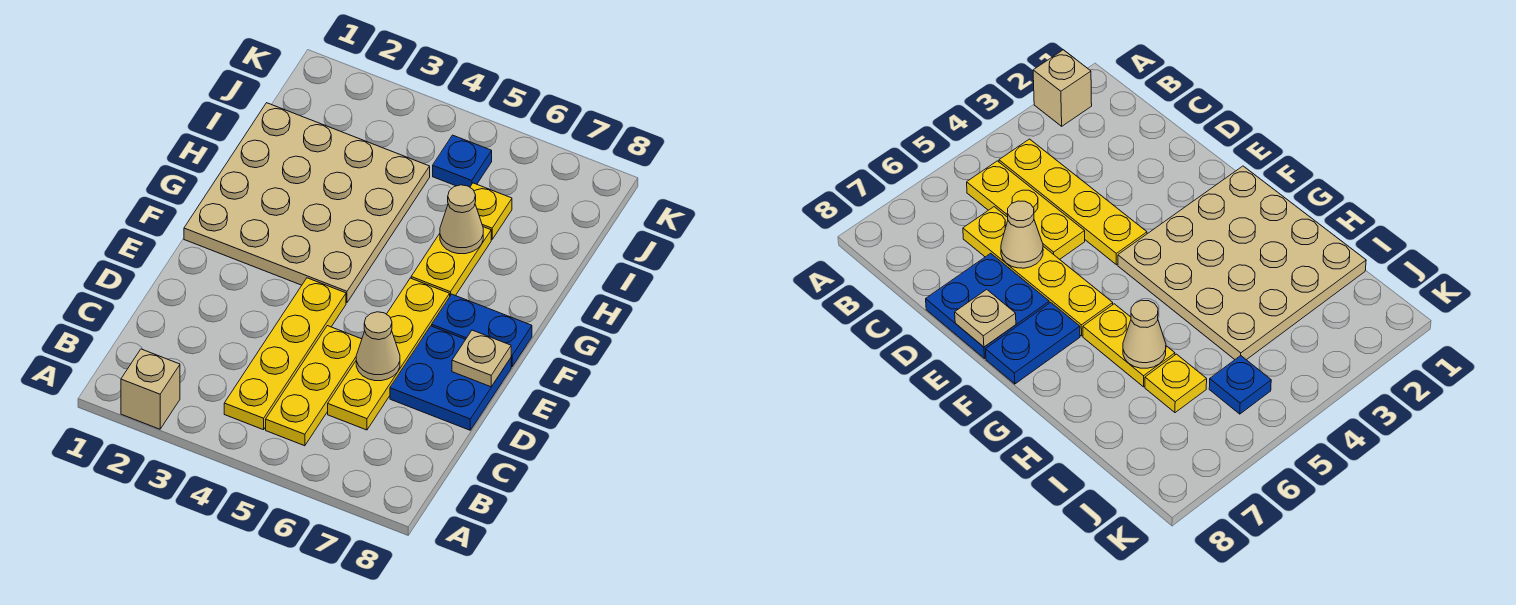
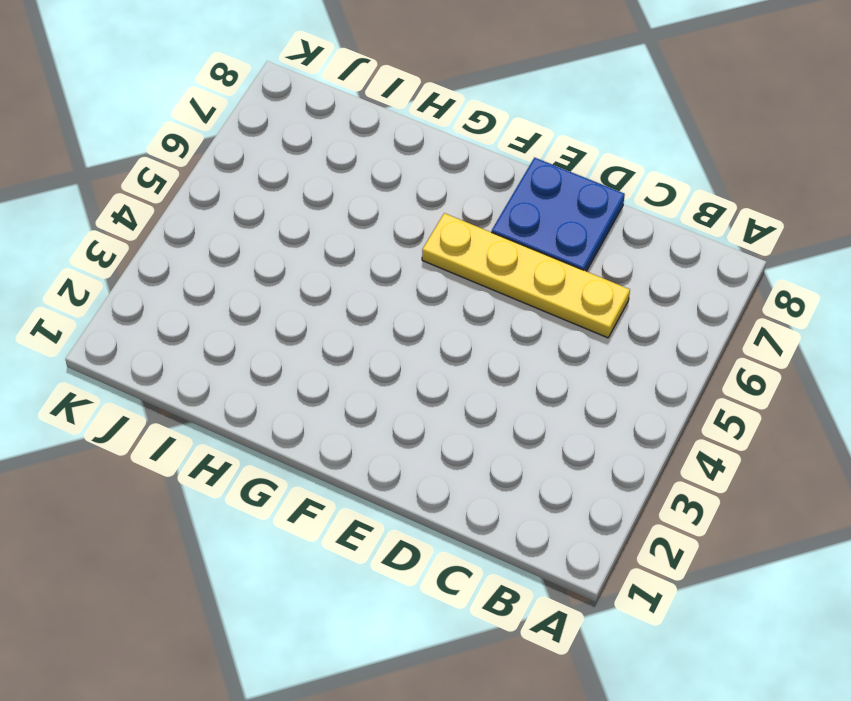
none -> tan 1x1 brick [121,349,180,429]
none -> yellow 1x4 plate [224,278,346,430]
none -> yellow 1x3 plate [266,326,362,446]

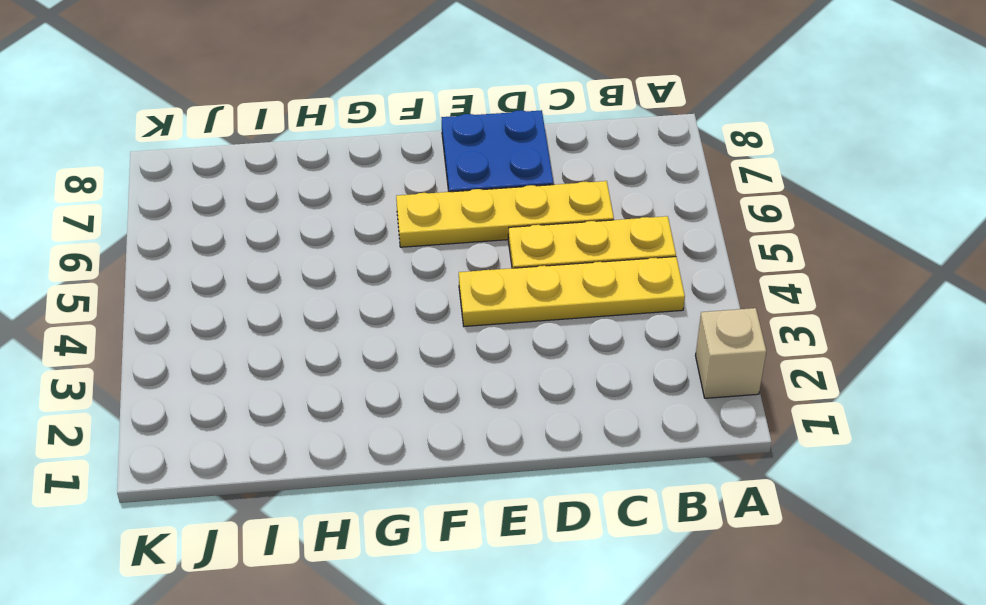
none -> tan 4x4 plate [184,103,430,303]
none -> blue 1x2 plate [432,294,532,367]
none -> yellow 1x2 plate [411,227,491,296]

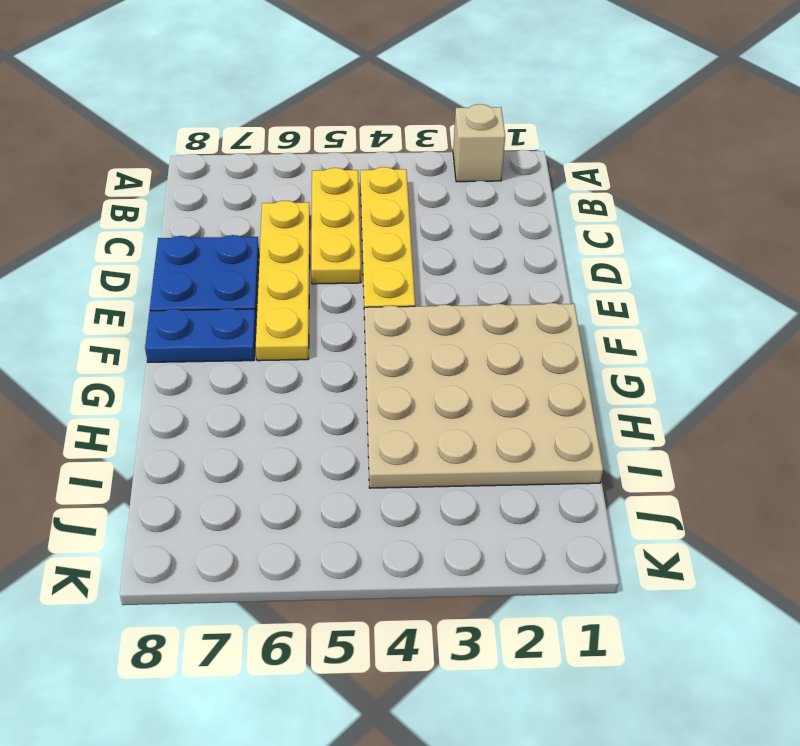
none -> yellow 1x2 plate [411,227,491,296]
none -> yellow 1x1 plate [470,183,512,240]
none -> blue 1x1 plate [433,135,492,187]

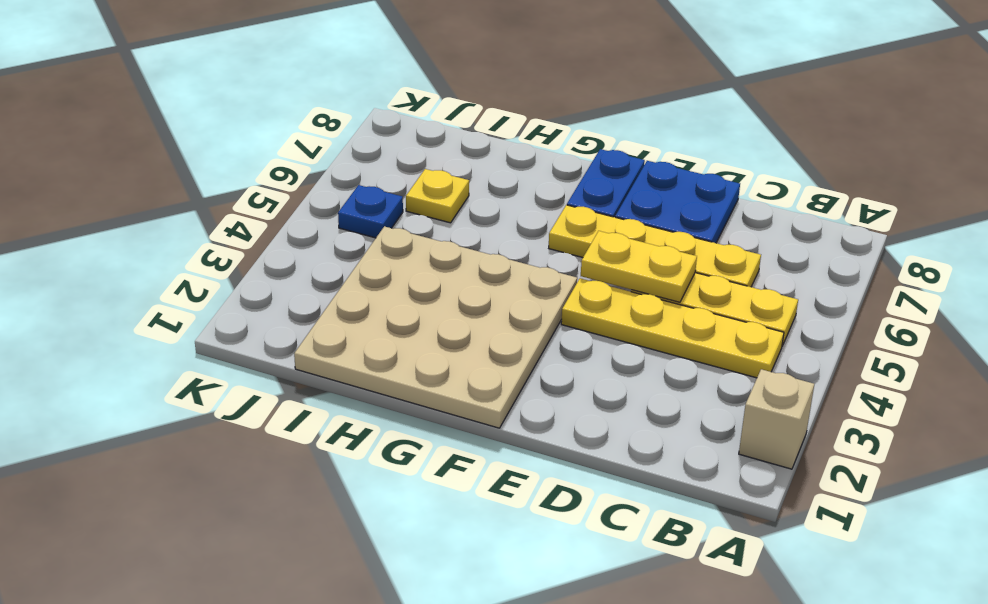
yellow 1x2 plate [581,231,697,302] -> yellow 1x2 plate moved to [411,227,491,296]
none -> tan 1x1 cone [356,312,400,381]
none -> tan 1x1 plate [452,330,511,387]
none -> tan 1x1 cone [440,185,483,254]

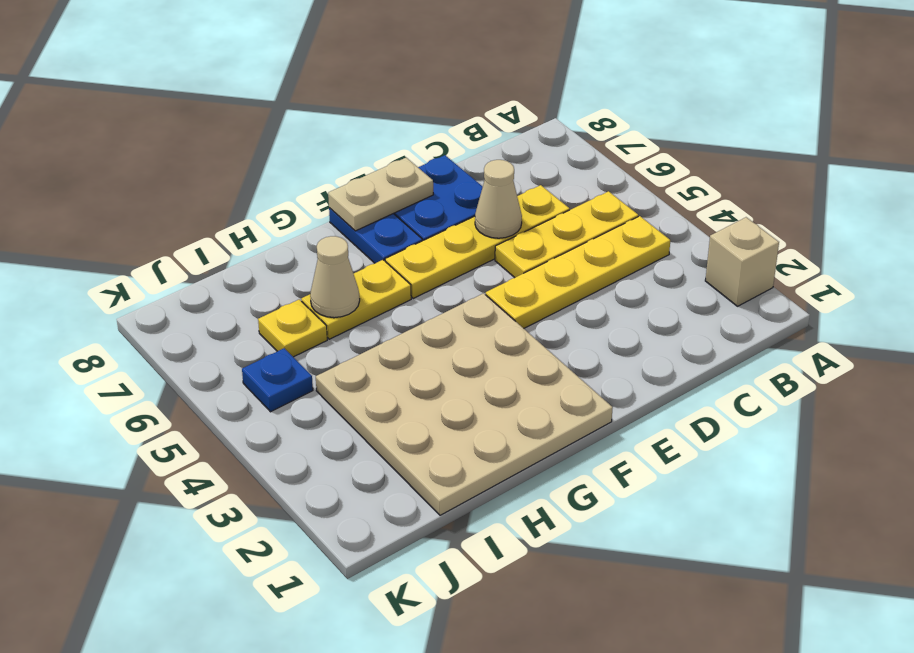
tan 1x2 plate [328,158,433,231] -> tan 1x1 plate [452,330,511,387]

